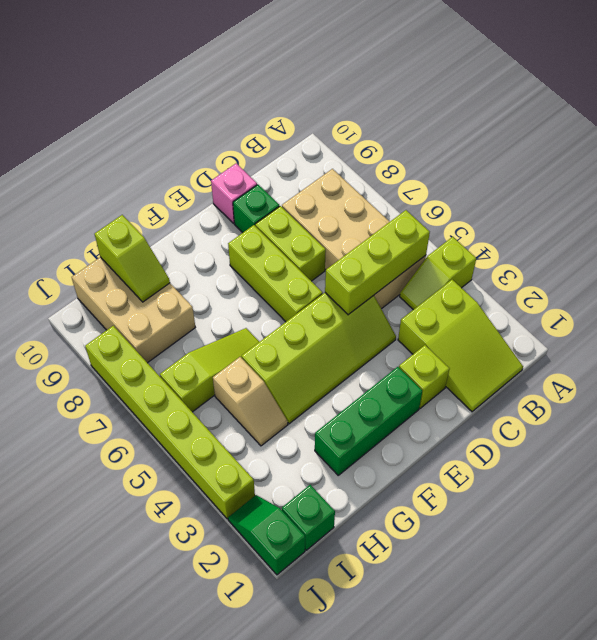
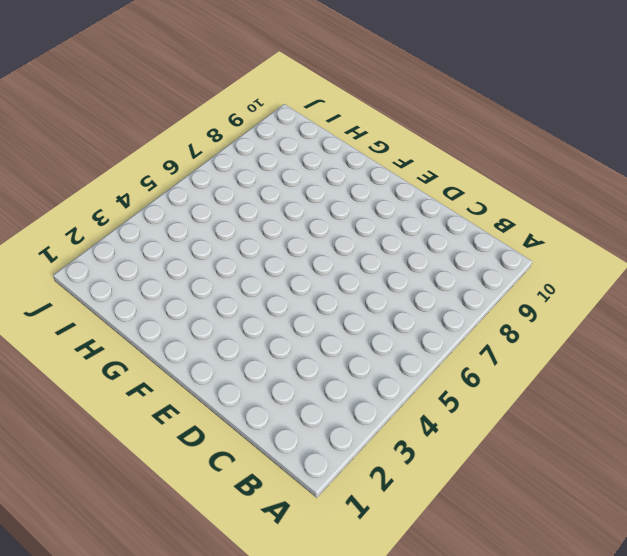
none -> lime 1x2 slope [400,237,476,310]
none -> lime 2x3 slope [398,280,523,412]
none -> tan 2x4 brick [282,169,426,309]

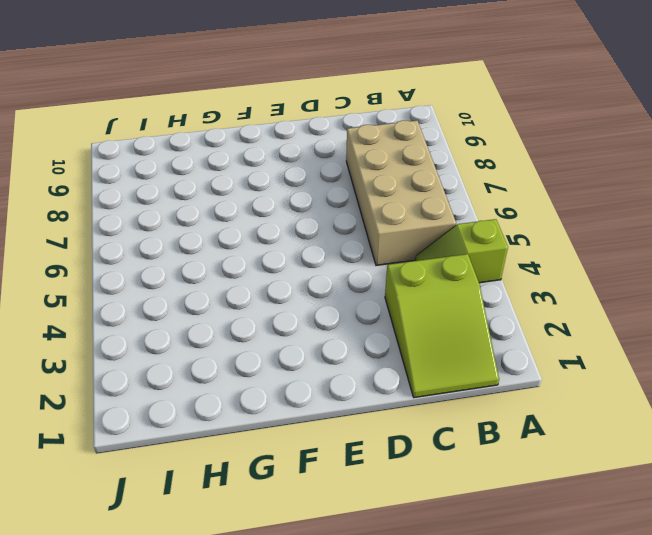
none -> lime 1x1 brick [399,345,450,408]
none -> lime 2x4 slope [242,293,396,424]
none -> lime 1x2 brick [255,206,326,281]

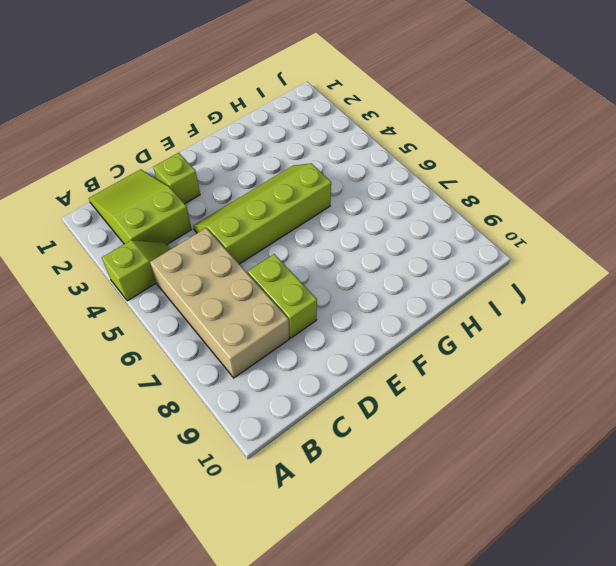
none -> green 1x1 brick [233,185,280,233]
none -> pink 1x1 brick [211,163,257,223]
none -> green 1x3 brick [315,367,422,475]

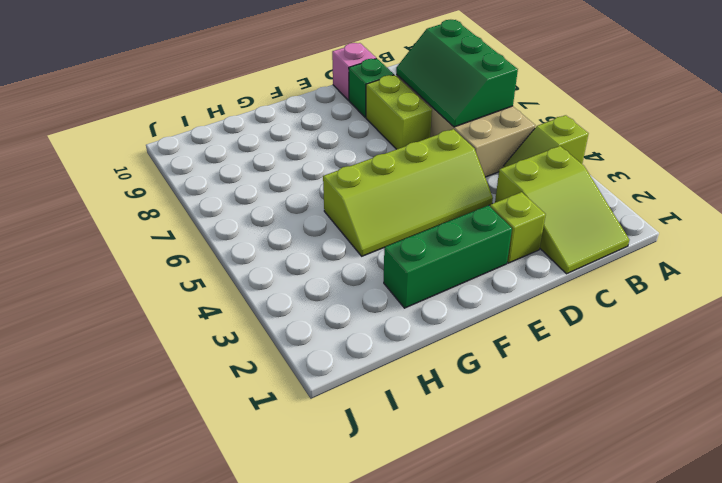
green 2x3 slope [396,20,518,127] -> none
none -> lime 1x3 brick [228,225,323,322]
none -> lime 1x3 slope [160,328,259,412]
none -> tan 1x2 slope [213,357,288,446]

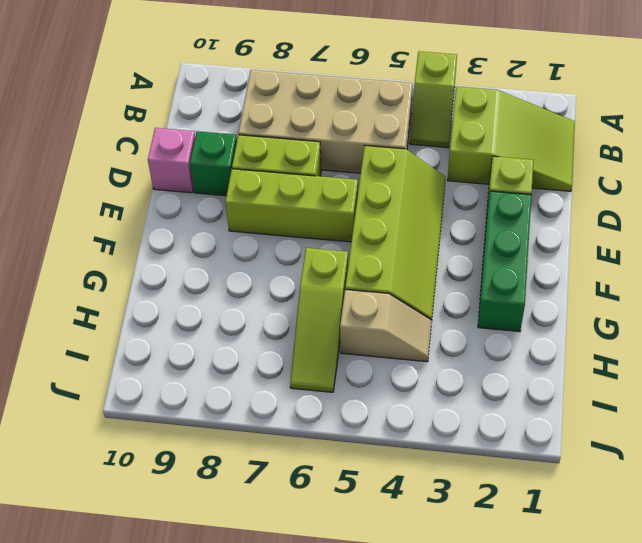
lime 1x3 slope [290,248,348,392] -> lime 1x3 slope turned to [160,328,259,412]
none -> tan 2x3 brick [72,257,195,363]
none -> green 1x1 brick [282,485,335,550]
none -> green 1x2 slope [228,495,305,575]

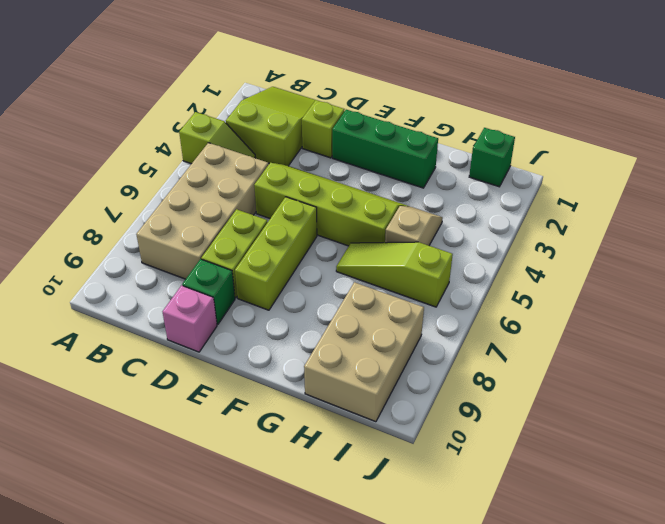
none -> green 1x2 slope [228,495,305,575]
none -> lime 1x6 brick [85,326,255,519]
none -> lime 1x3 brick [325,210,430,315]

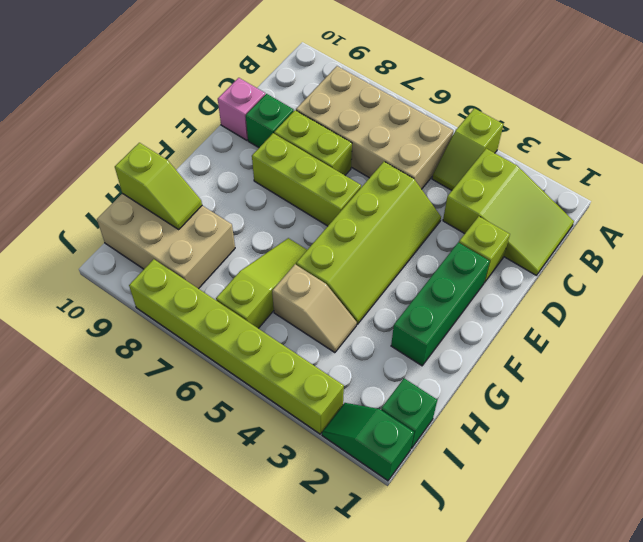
none -> lime 1x3 brick [325,210,430,315]

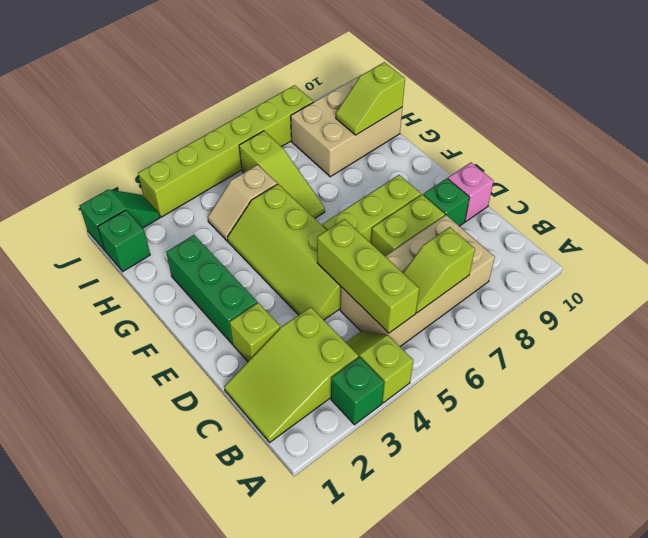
green 1x1 brick [331,357,384,425] -> none
lime 1x2 slope [403,227,475,313] -> none

